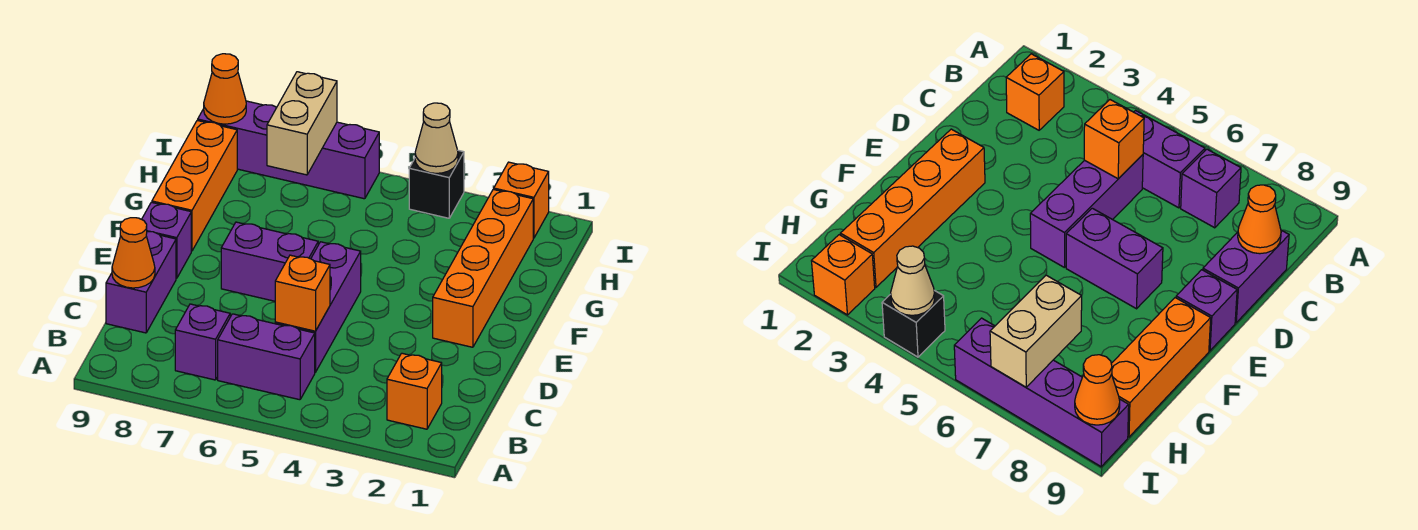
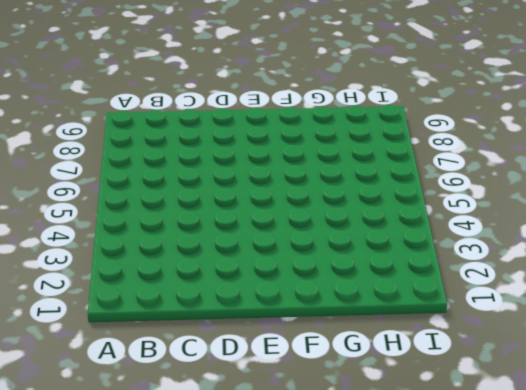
none -> orange 1x1 brick [387,353,442,429]
none -> purple 1x2 brick [218,314,315,400]
none -> purple 1x1 brick [175,304,230,380]

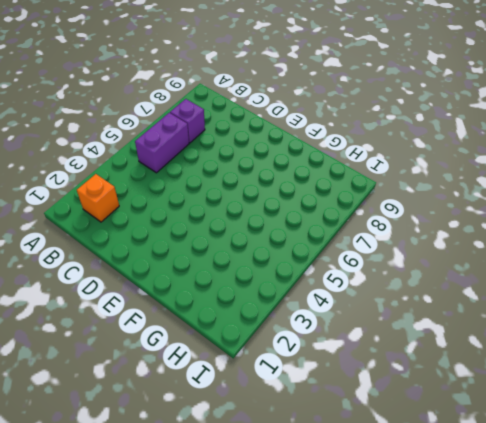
none -> purple 1x3 brick [275,242,361,372]
none -> purple 1x2 brick [106,232,176,333]
none -> orange 1x4 brick [433,189,533,347]

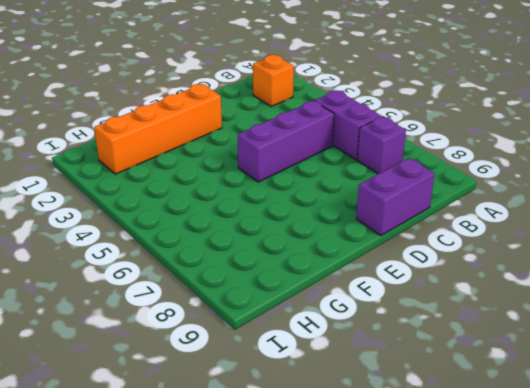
none -> purple 1x2 brick [221,222,318,301]
none -> purple 1x1 brick [142,202,191,278]
none -> orange 1x3 brick [152,120,237,251]

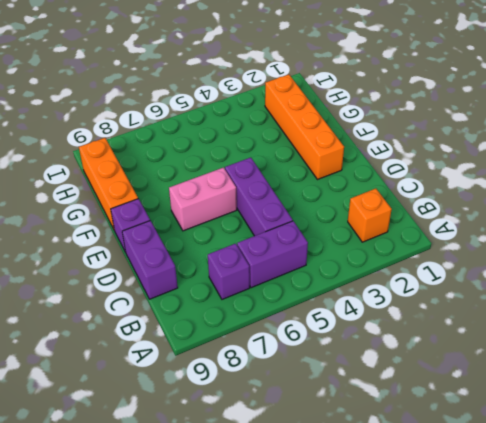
pink 1x2 brick [169,168,237,231] -> purple 1x2 brick [221,222,318,301]
none -> orange 1x1 brick [494,162,549,238]
none -> black 1x1 brick [409,150,464,218]
none -> purple 1x4 brick [198,101,379,199]

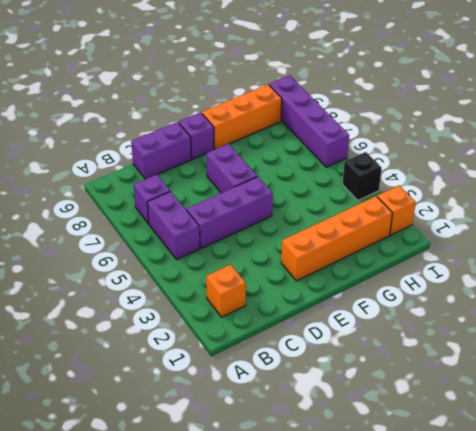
none -> orange 1x1 brick [275,255,330,331]
none -> orange 1x1 cone [112,218,155,288]
none -> tan 1x2 brick [267,72,337,175]

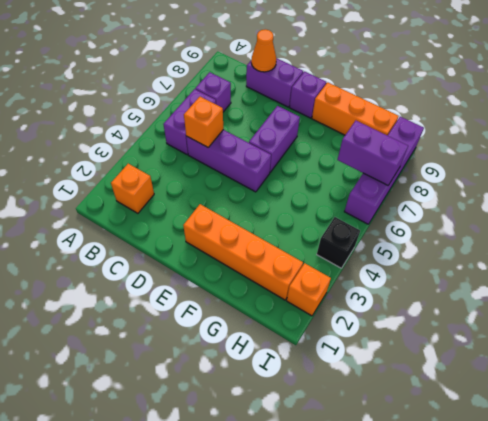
purple 1x2 brick [337,121,408,185] -> tan 1x2 brick [267,72,337,175]
none -> tan 1x1 cone [415,103,458,173]
none -> orange 1x1 cone [204,54,246,124]

